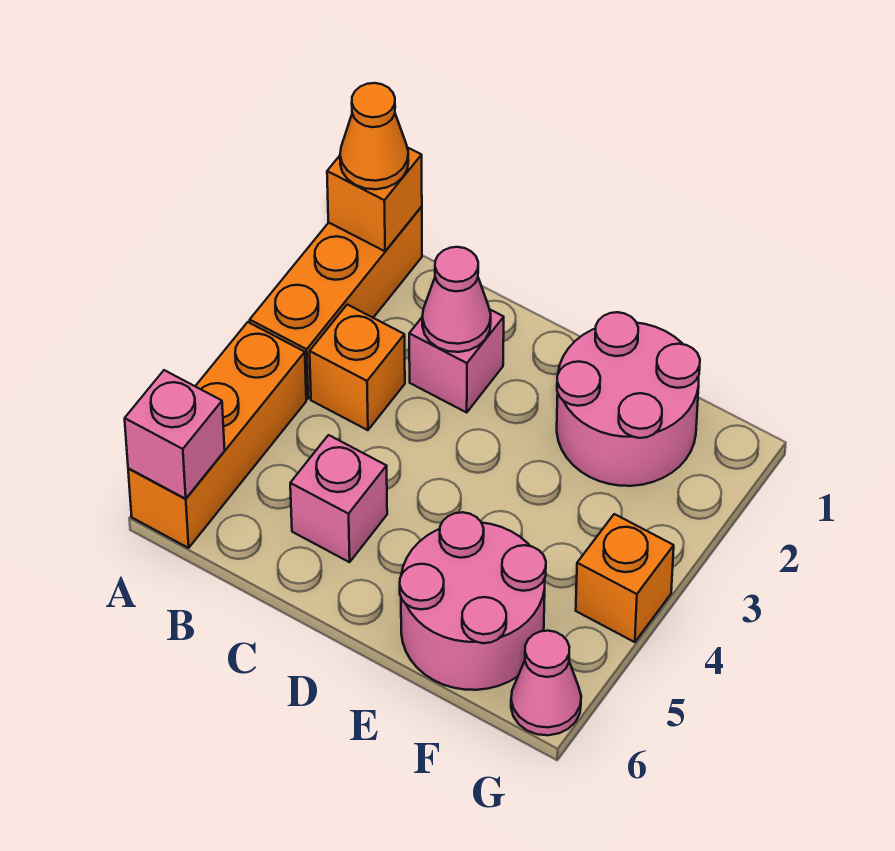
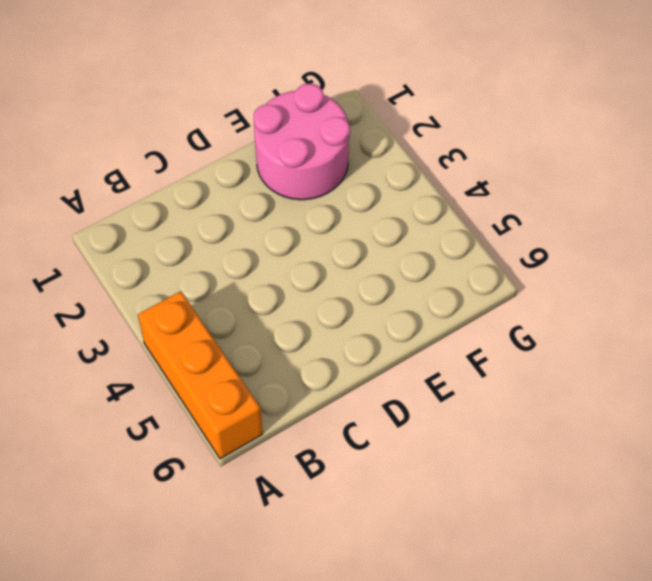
none -> orange 1x3 brick [250,207,422,399]
none -> orange 1x1 brick [310,305,405,430]
none -> pink 1x1 brick [409,310,504,412]

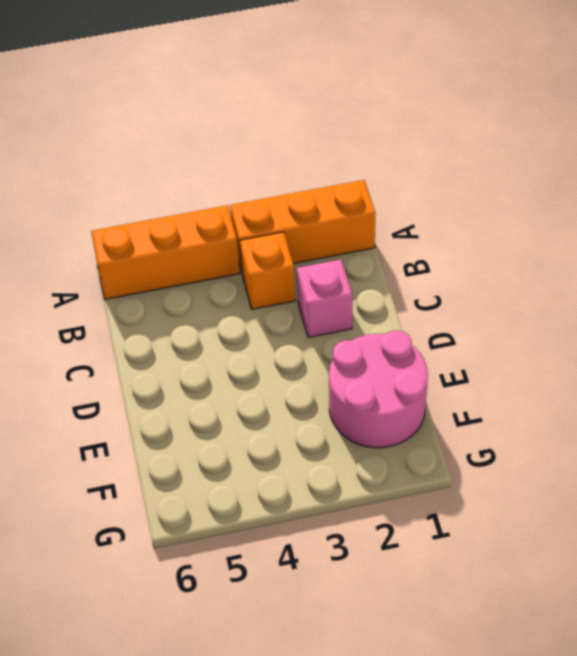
none -> pink 1x1 brick [290,435,387,562]
none -> pink 2x2 round brick [400,512,546,690]
none -> orange 1x1 brick [576,514,674,642]

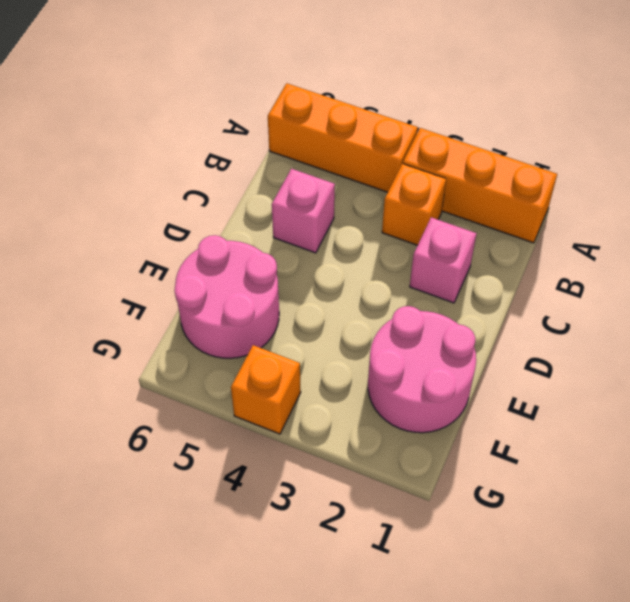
none -> pink 1x1 cone [511,631,581,735]
none -> orange 1x1 brick [327,148,422,251]
none -> pink 1x1 brick [125,370,225,499]

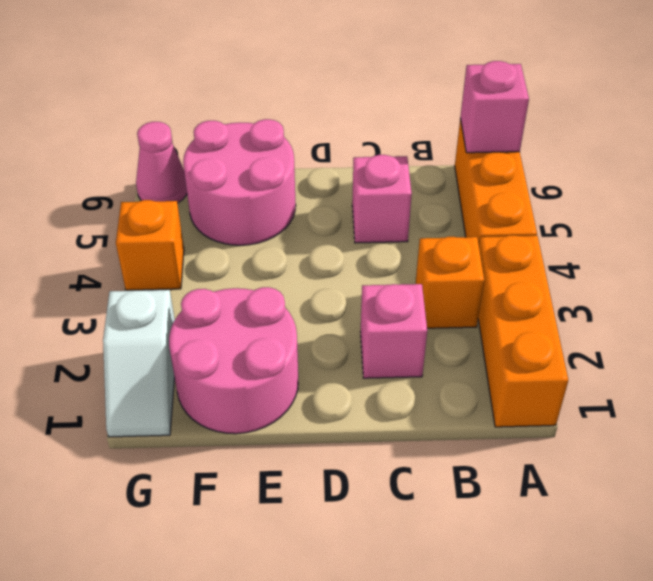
white 1x2 slope [103,290,175,437] -> none
none -> orange 1x1 brick [327,148,422,251]
none -> pink 1x1 cone [422,247,491,352]
none -> orange 1x1 cone [340,83,408,189]

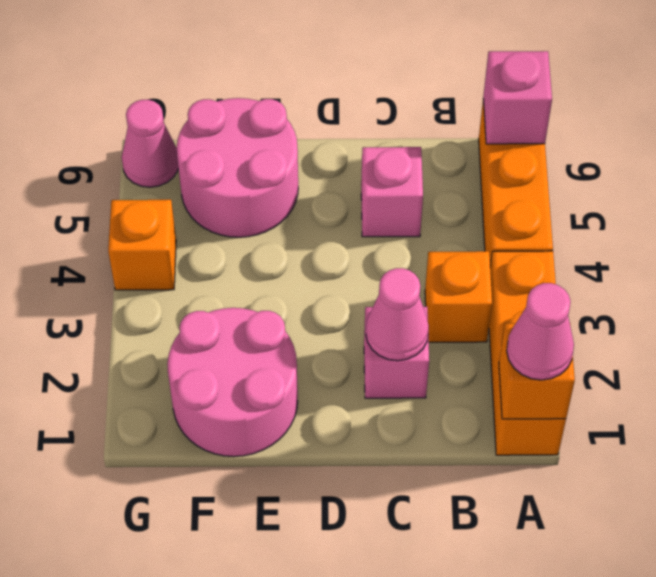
pink 1x1 cone [507,283,574,380] -> orange 1x1 cone [340,83,408,189]

